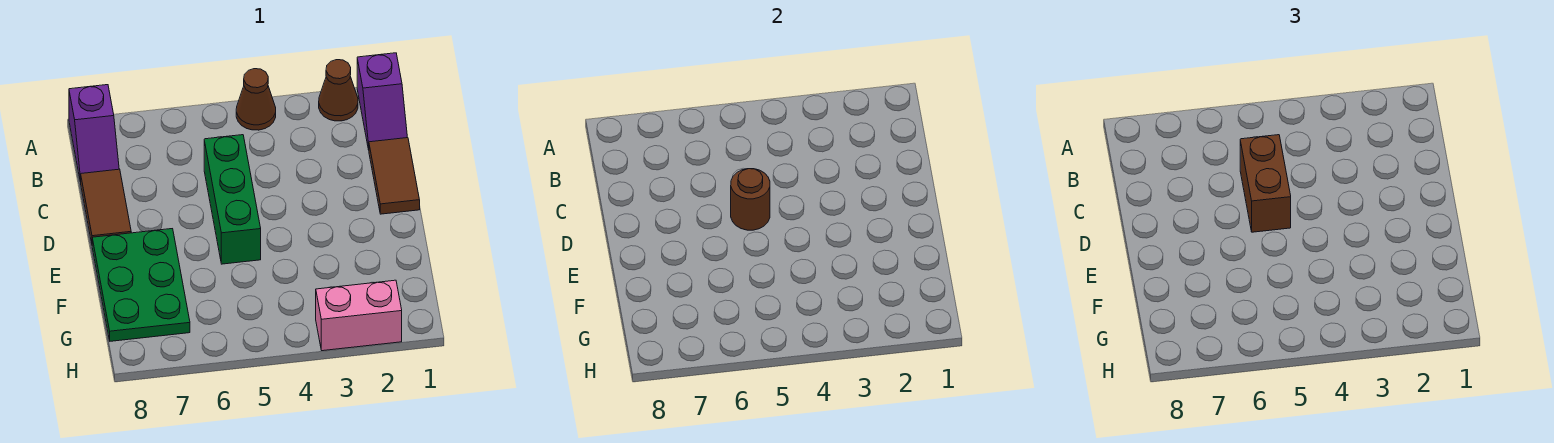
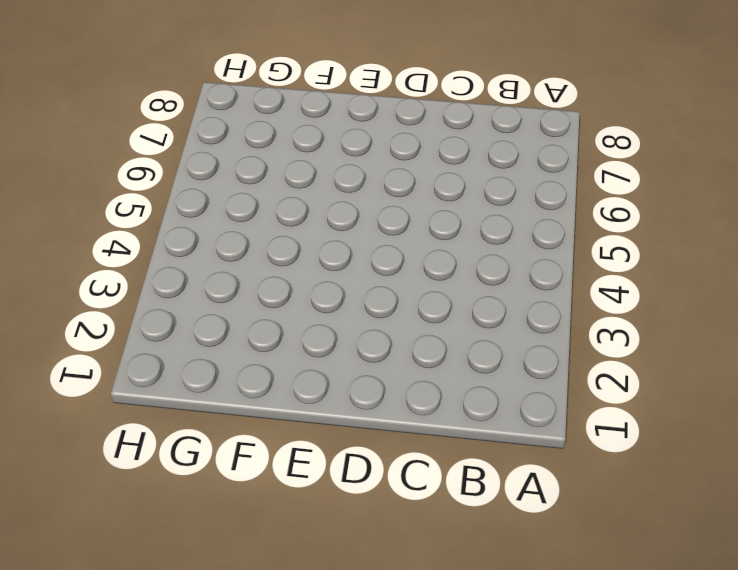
none -> purple 1x2 slope [357,53,408,150]
none -> brown 1x1 cone [319,60,358,121]

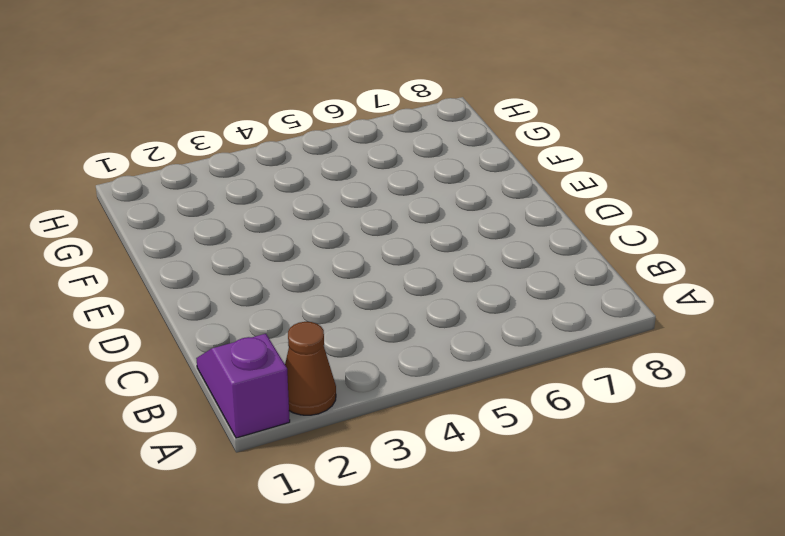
none -> brown 1x1 cone [236,69,276,130]
none -> purple 1x2 slope [69,85,119,182]

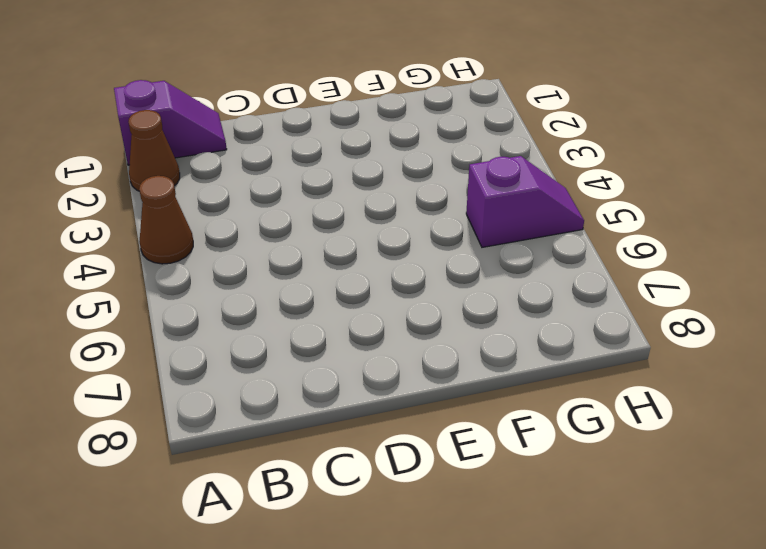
purple 1x2 slope [466,156,584,247] -> purple 1x2 slope moved to [69,85,119,182]
none -> brown 1x2 tile [369,138,420,214]
none -> green 1x3 brick [204,135,261,264]

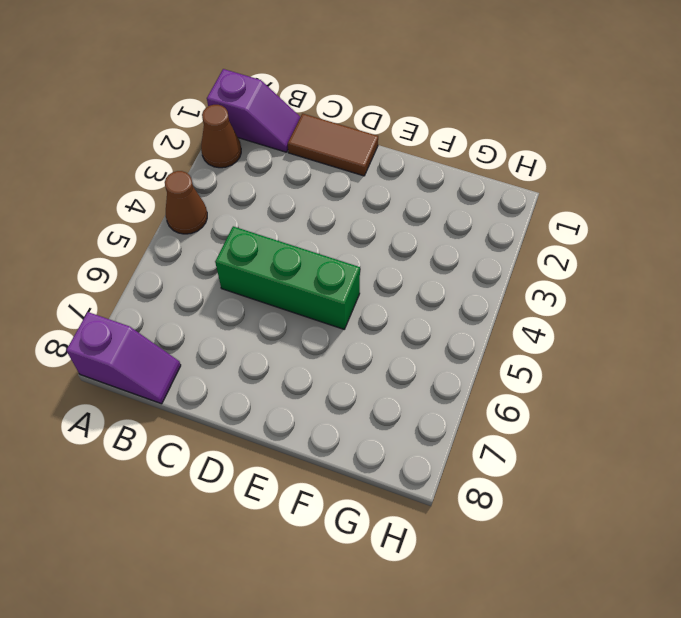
none -> brown 1x2 tile [80,169,131,243]
none -> green 2x3 plate [92,229,190,341]

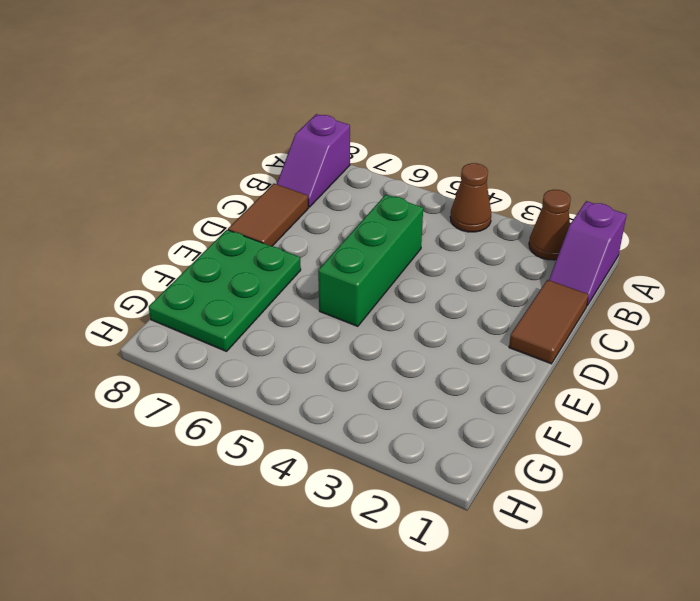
none -> pink 1x2 brick [316,280,402,351]
none -> brown 1x1 round brick [731,169,770,230]

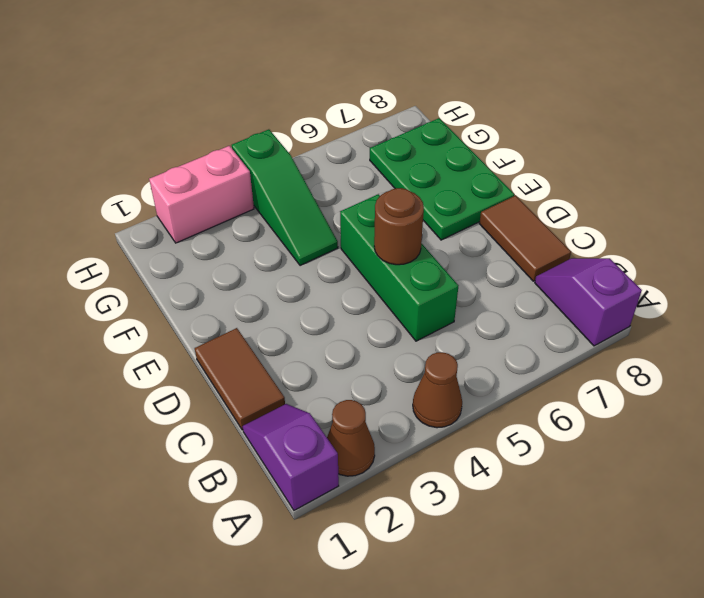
green 1x3 slope [232,129,338,266] -> none
none -> brown 1x2 brick [1240,135,1291,232]

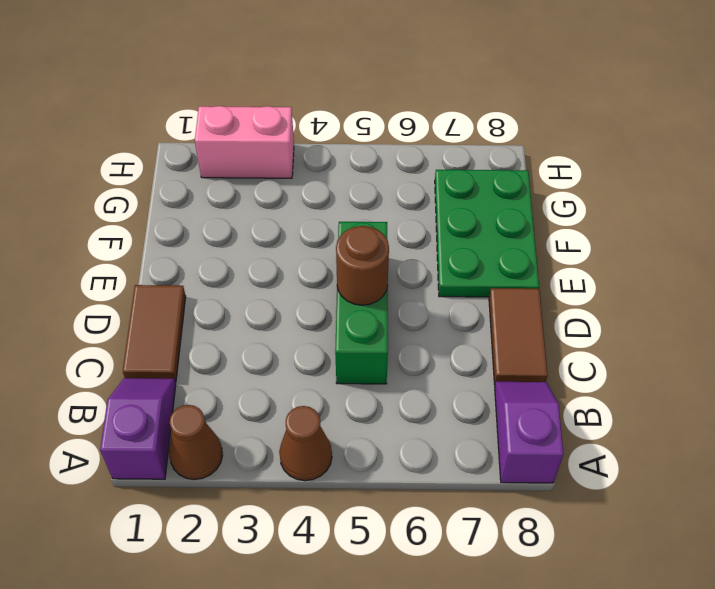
none -> brown 1x2 brick [1240,135,1291,232]

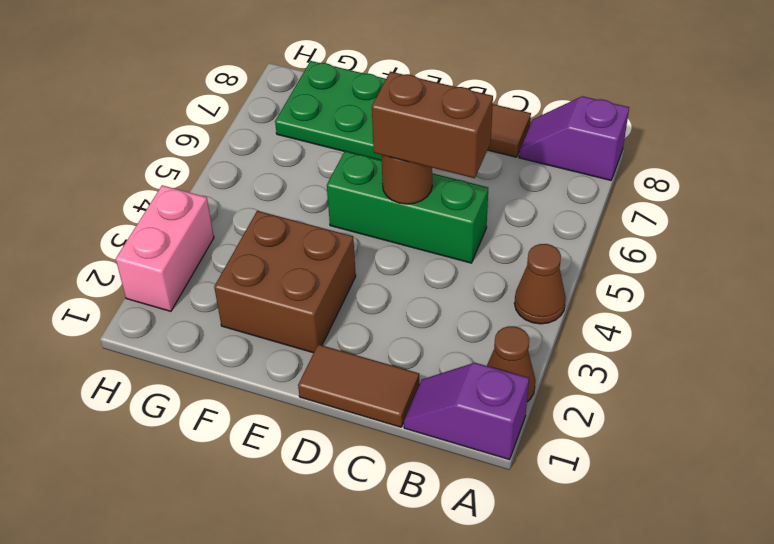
brown 2x2 brick [214,211,356,353] -> none

